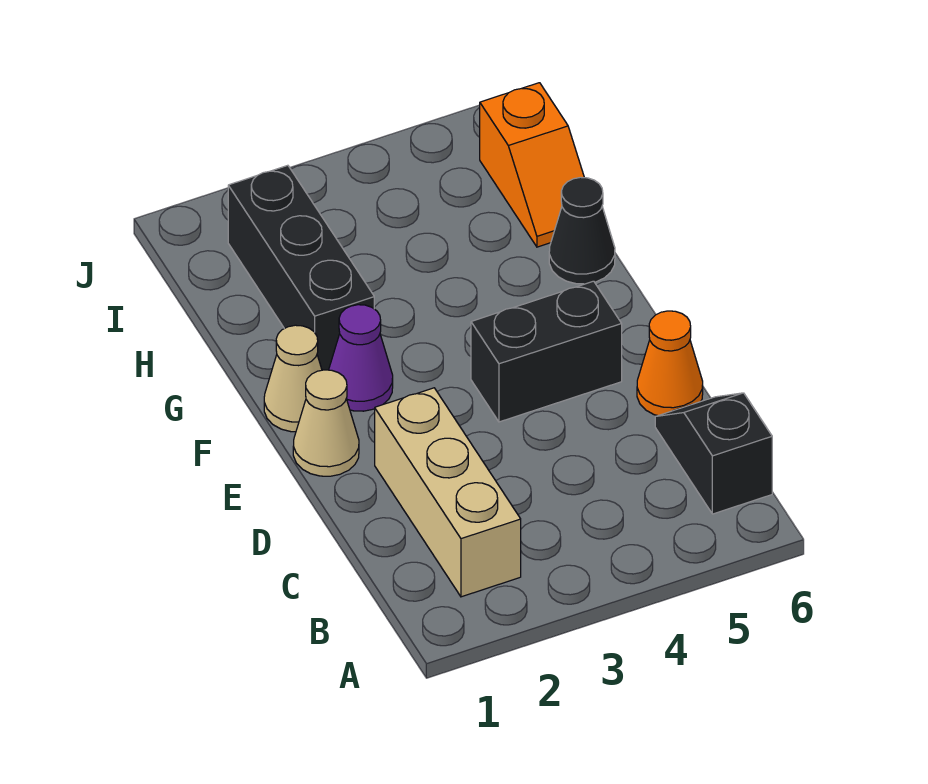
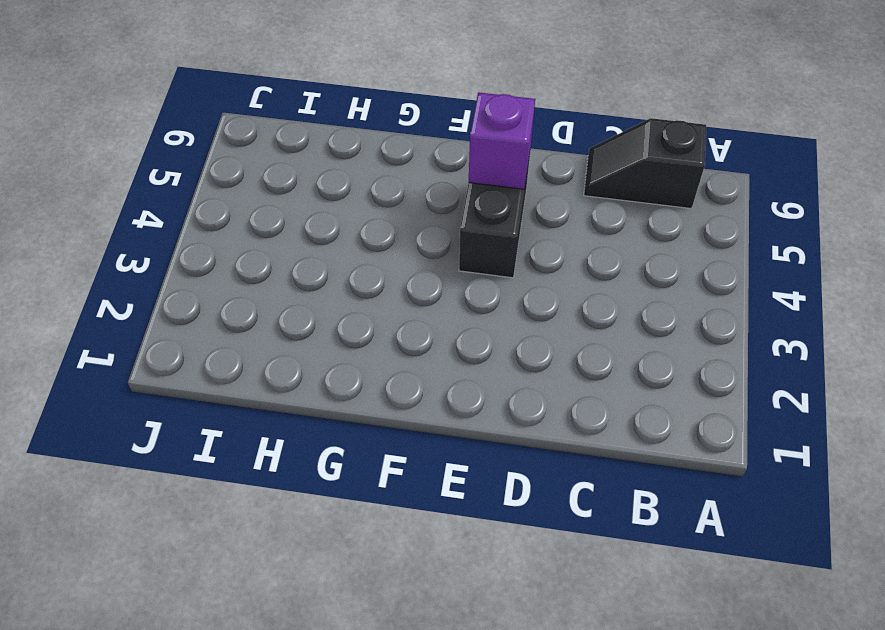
purple 1x1 brick [469,92,535,189] -> none
none -> tan 1x3 brick [375,388,521,597]
none -> orange 1x1 cone [637,311,703,416]

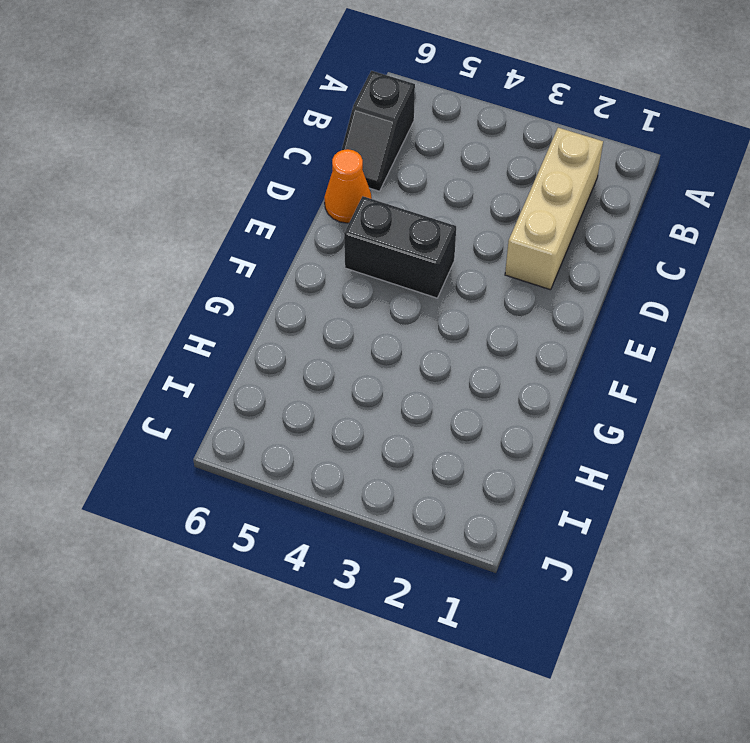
none -> tan 1x1 cone [293,370,359,476]
none -> tan 1x1 cone [264,325,322,432]

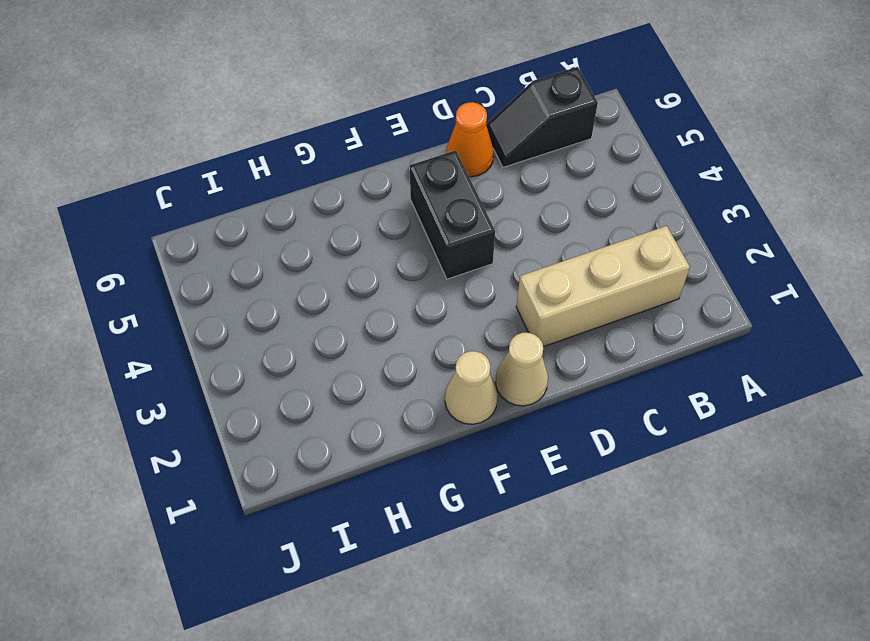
none -> purple 1x1 cone [329,305,393,411]
none -> black 1x3 brick [228,165,374,370]

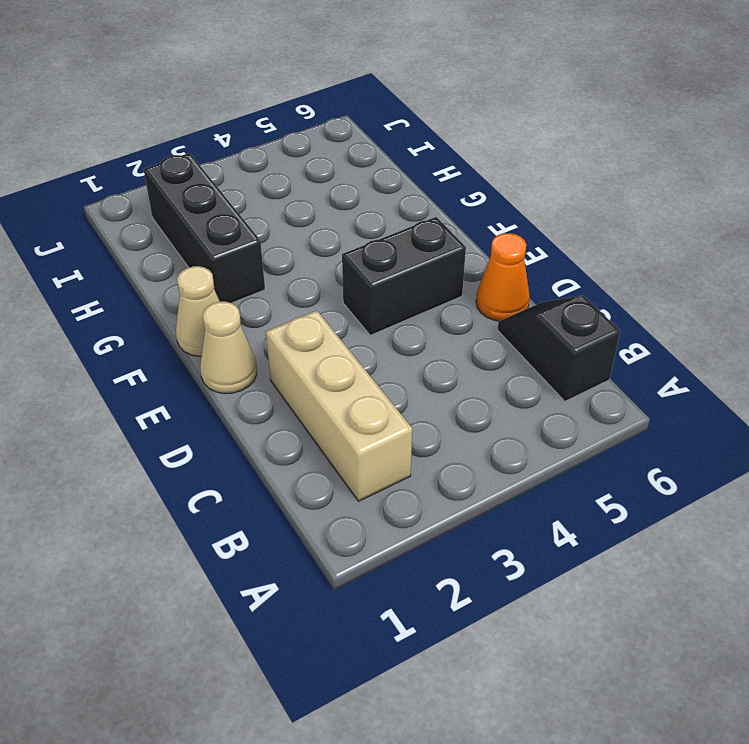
none -> purple 1x1 cone [329,305,393,411]
none -> black 1x1 cone [549,177,615,284]

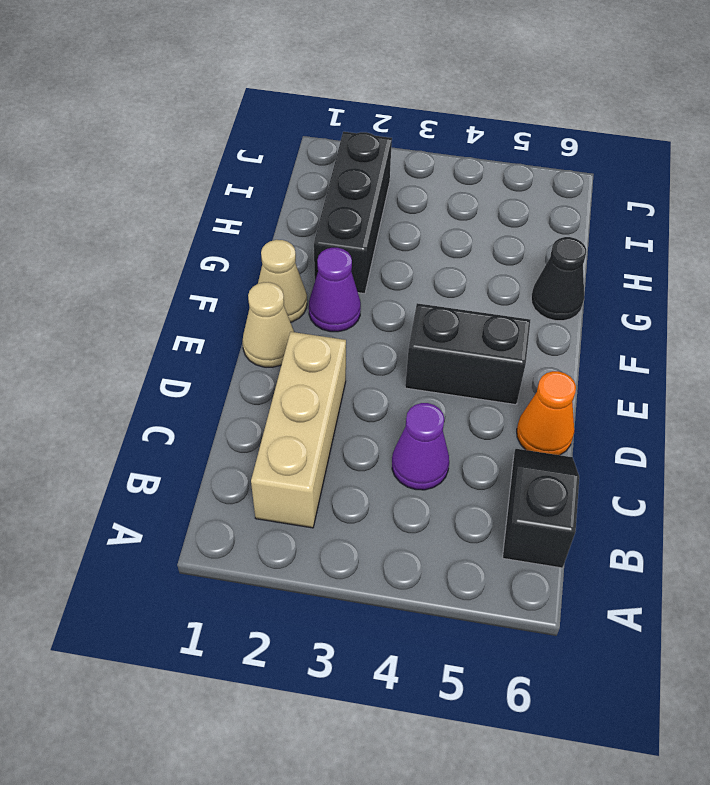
purple 1x1 cone [392,403,449,490] -> none
none -> orange 1x2 slope [480,83,584,247]

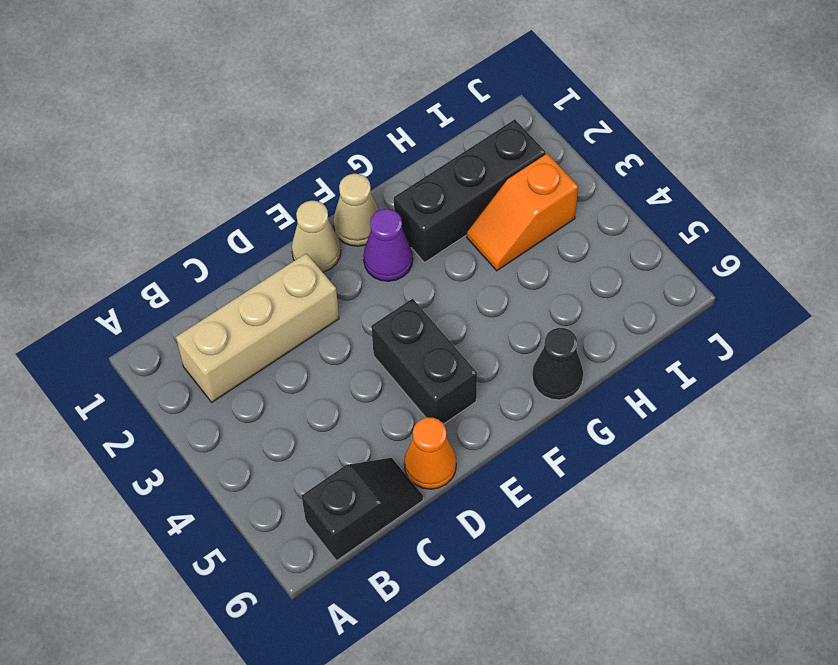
orange 1x2 slope [467,153,578,271] -> orange 1x2 slope moved to [480,83,584,247]

